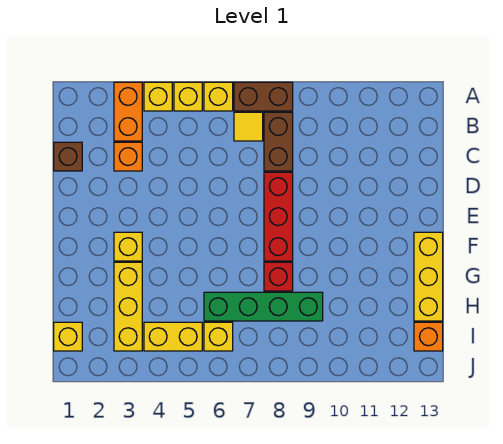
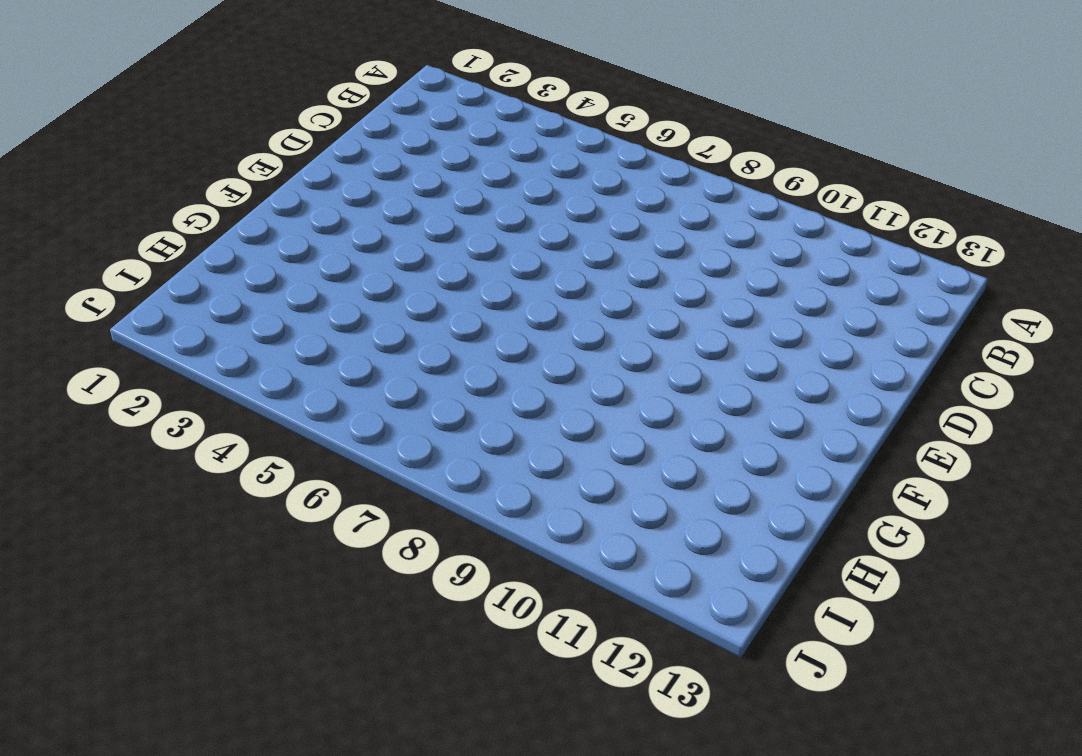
none -> orange 1x2 brick [114,82,142,141]
none -> yellow 1x1 brick [144,82,172,111]
none -> yellow 1x1 brick [174,82,202,111]

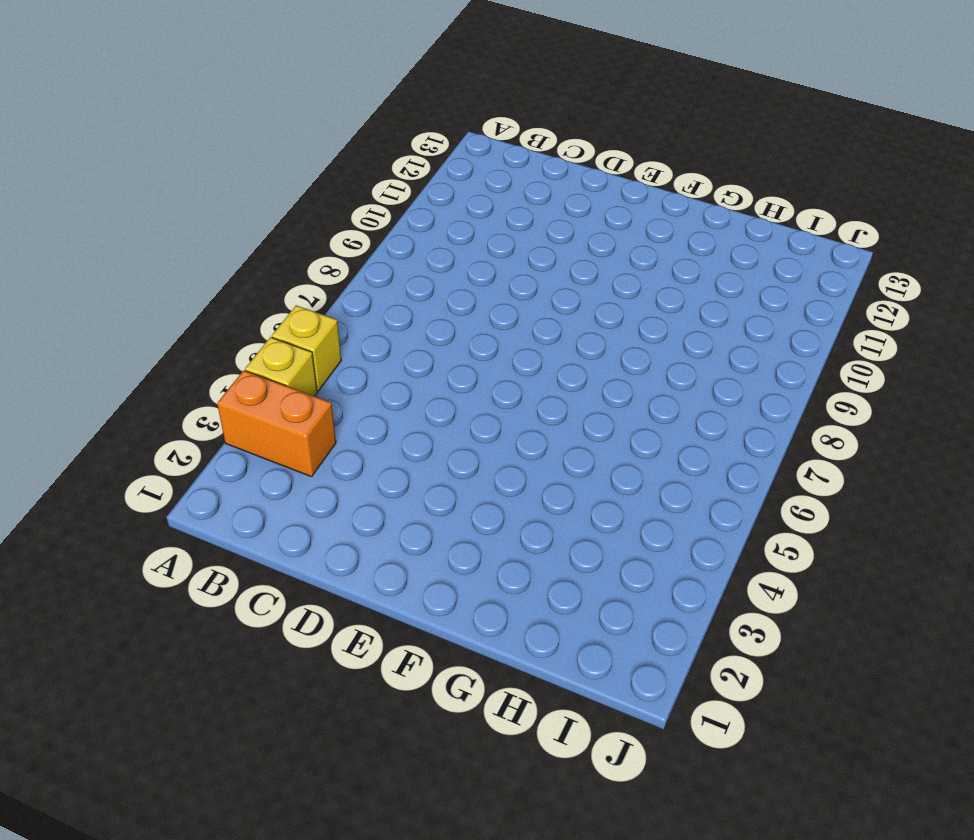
none -> yellow 1x1 brick [204,82,233,111]
none -> brown 1x2 brick [234,82,293,111]
none -> yellow 1x1 tile [234,112,263,141]

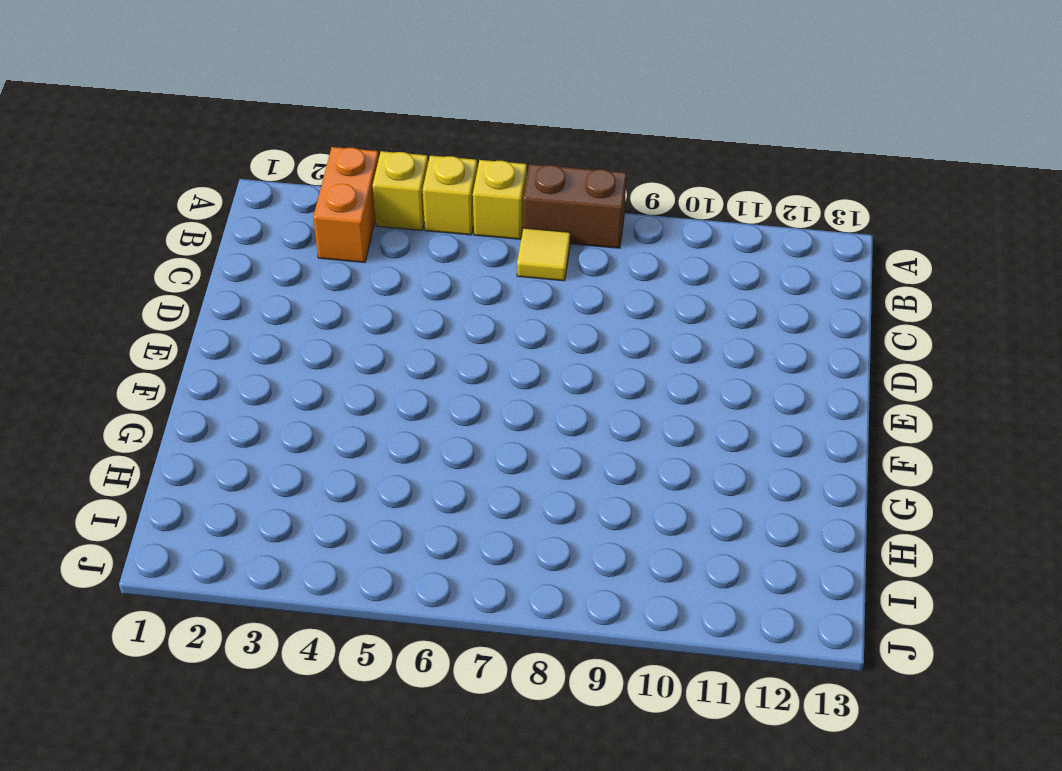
none -> brown 1x2 brick [264,112,293,171]
none -> brown 1x1 brick [54,142,82,171]
none -> orange 1x1 brick [114,142,142,171]

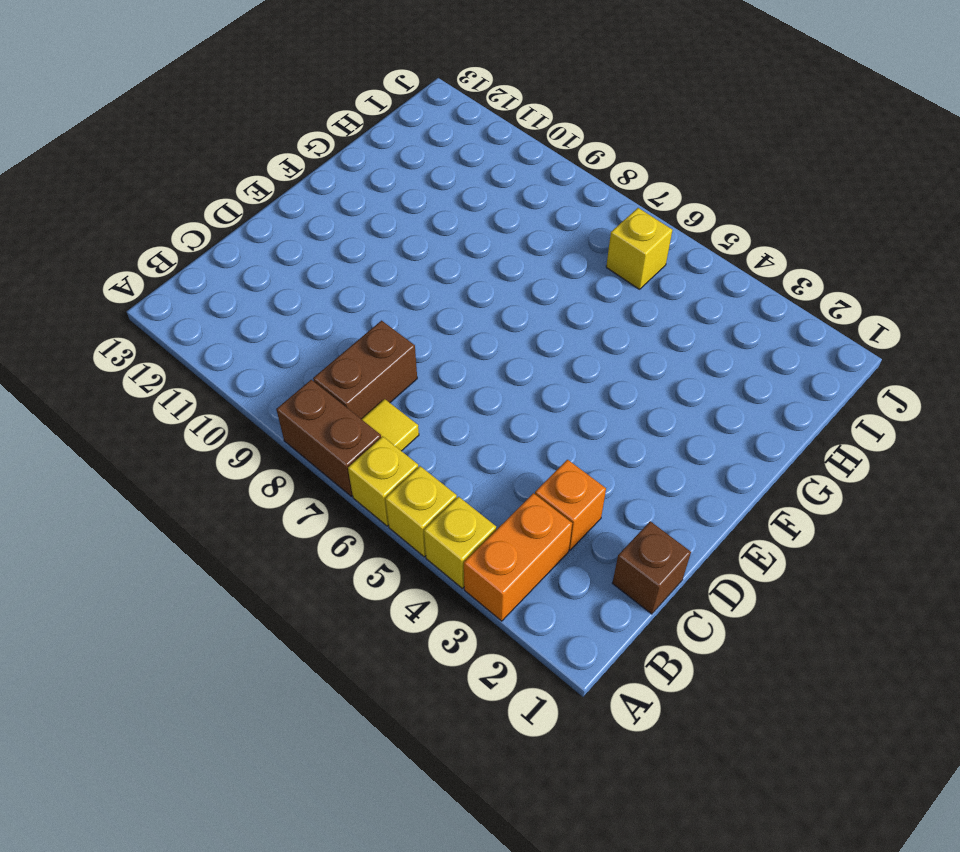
none -> red 1x3 brick [264,172,293,261]
none -> yellow 1x1 brick [114,232,142,261]
none -> yellow 1x3 brick [414,232,443,321]

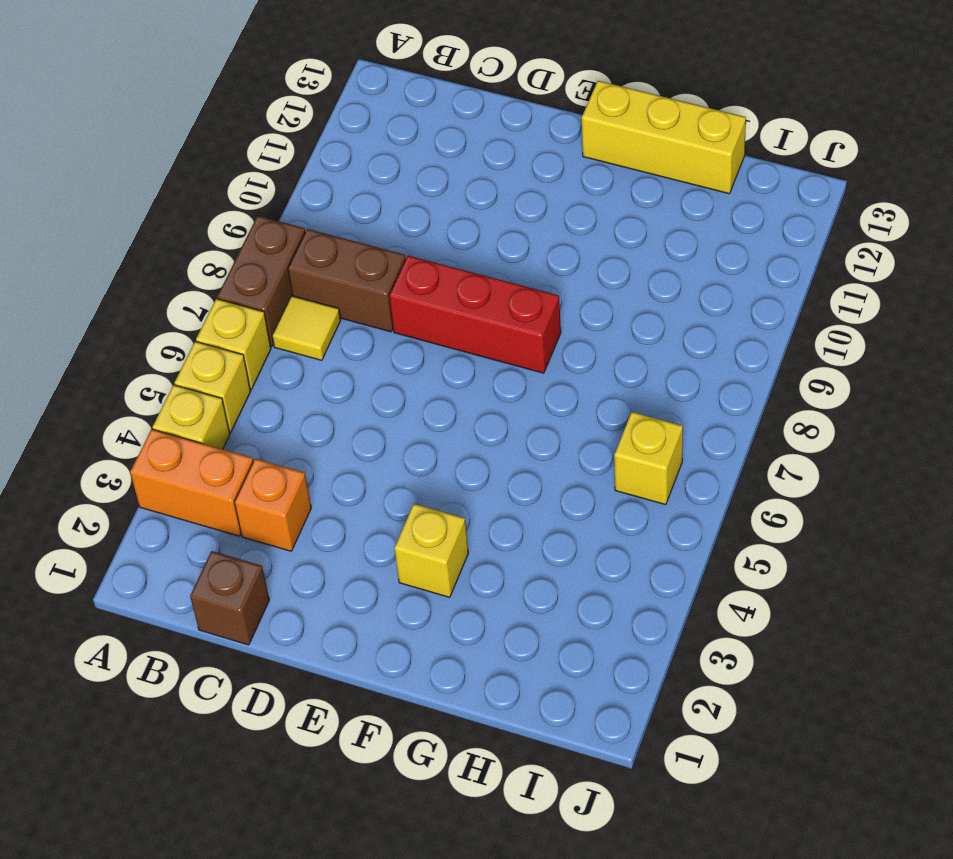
none -> yellow 1x3 brick [114,262,142,351]
none -> red 1x1 brick [264,262,293,291]
none -> green 1x4 brick [204,292,323,321]

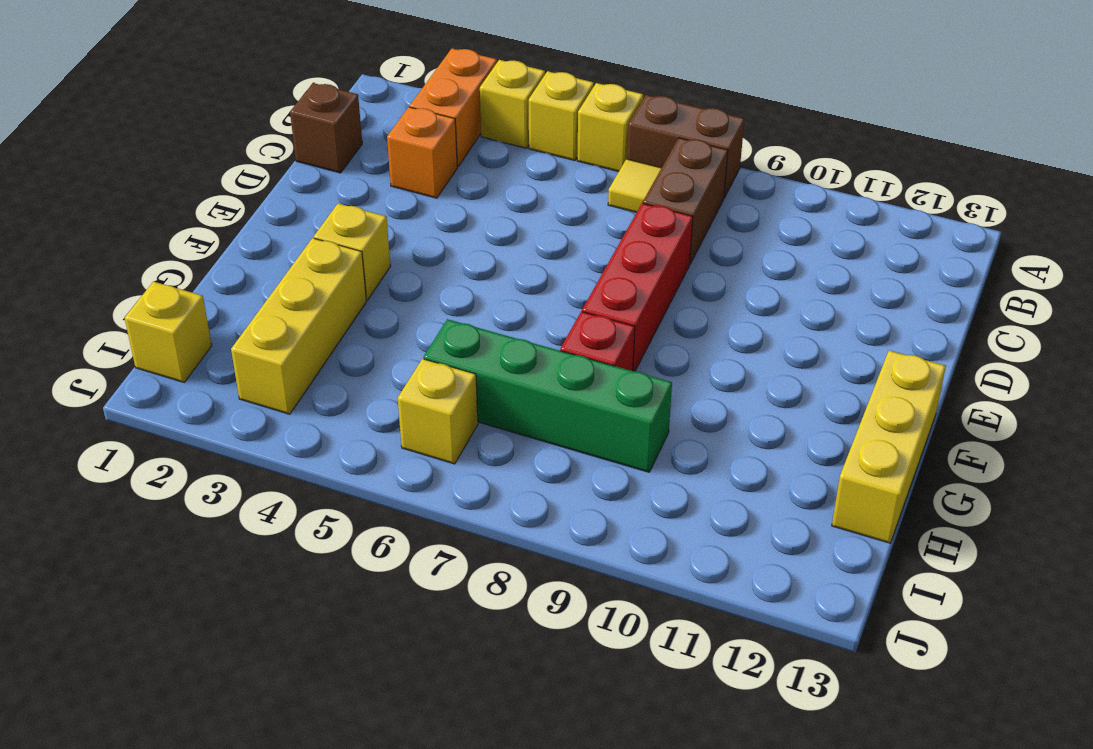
none -> yellow 1x2 brick [144,322,202,351]
none -> orange 1x1 brick [414,322,443,351]

